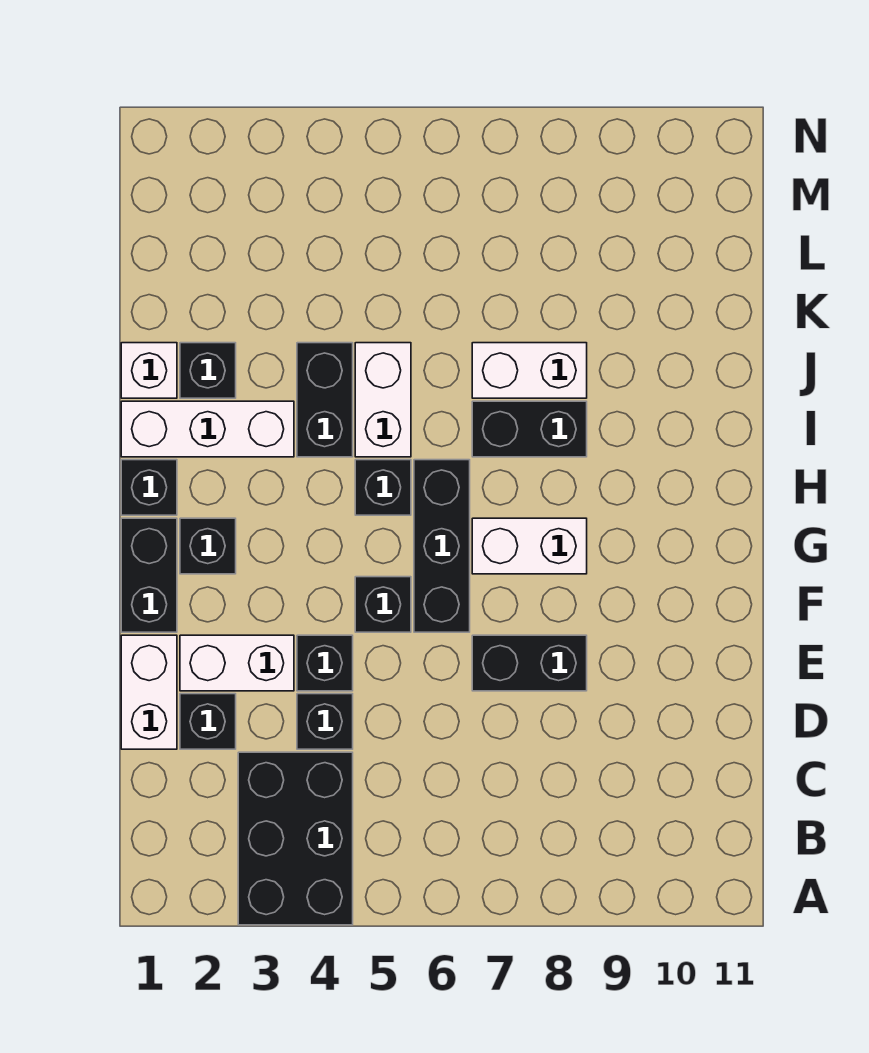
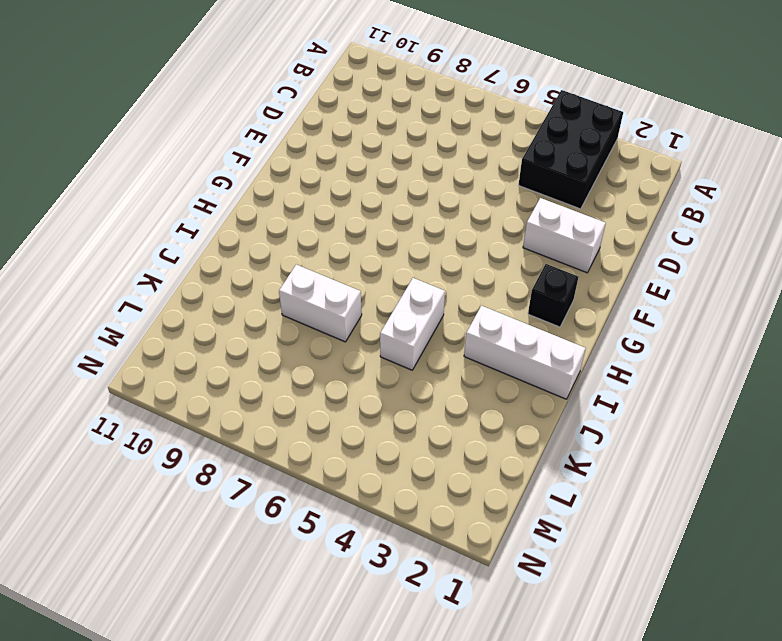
none -> white 1x2 brick [121,635,177,749]
none -> black 1x1 brick [180,694,236,749]
none -> black 1x1 brick [297,694,353,749]

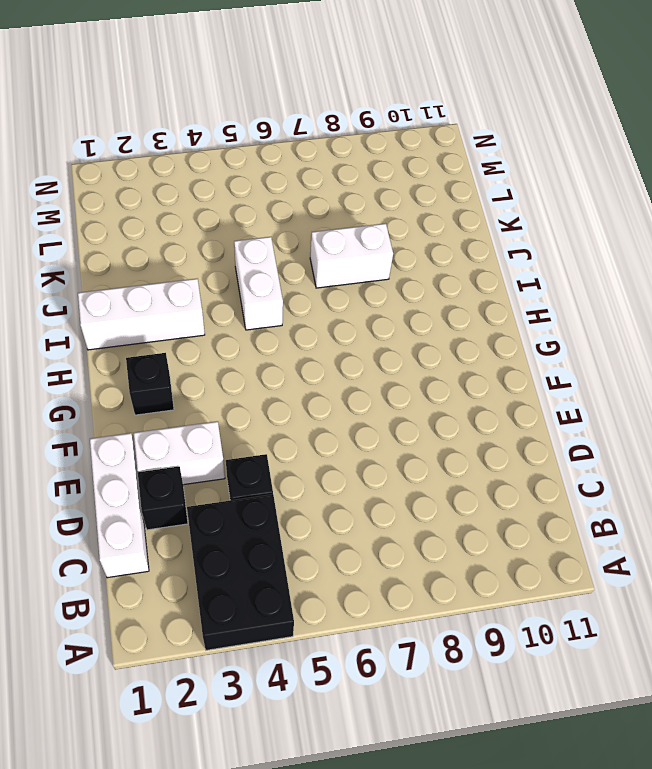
white 1x3 brick [90,433,149,578] -> white 1x2 brick [121,635,177,749]
none -> black 1x1 brick [297,635,353,691]
none -> black 1x2 brick [472,635,587,691]
none -> black 1x2 brick [121,518,177,632]

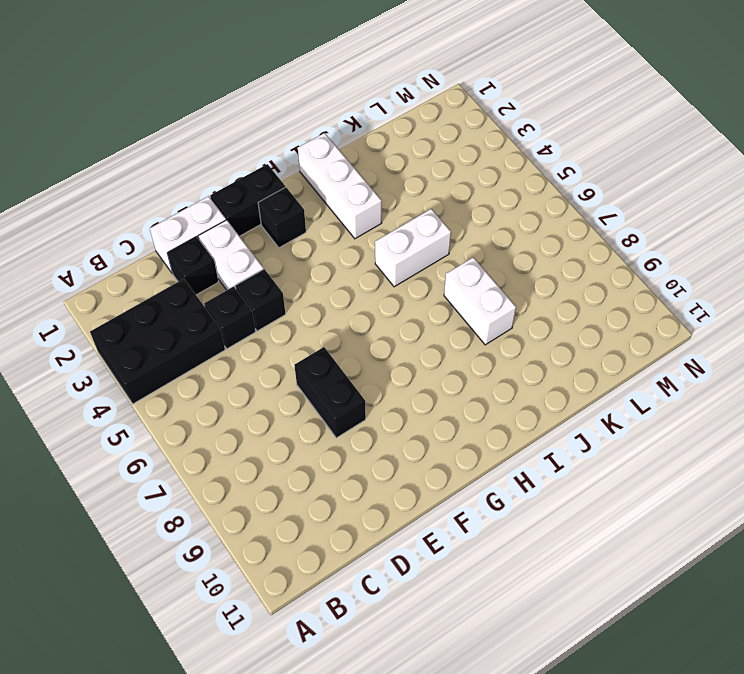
none -> black 1x1 brick [355,577,411,632]
none -> black 1x3 brick [414,460,470,632]
none -> white 1x2 brick [472,518,587,574]

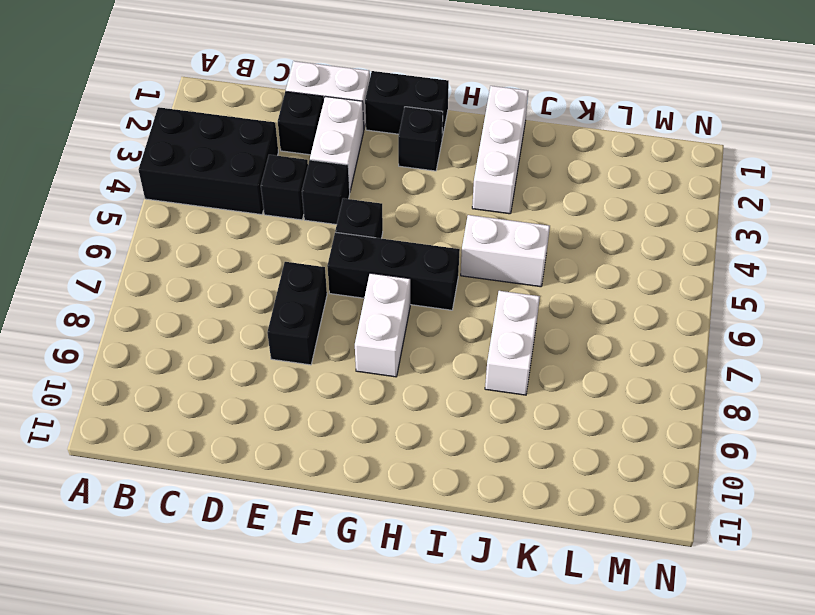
none -> black 1x1 brick [121,460,177,515]
none -> black 1x1 brick [355,460,411,515]
none -> black 1x2 brick [297,343,353,457]

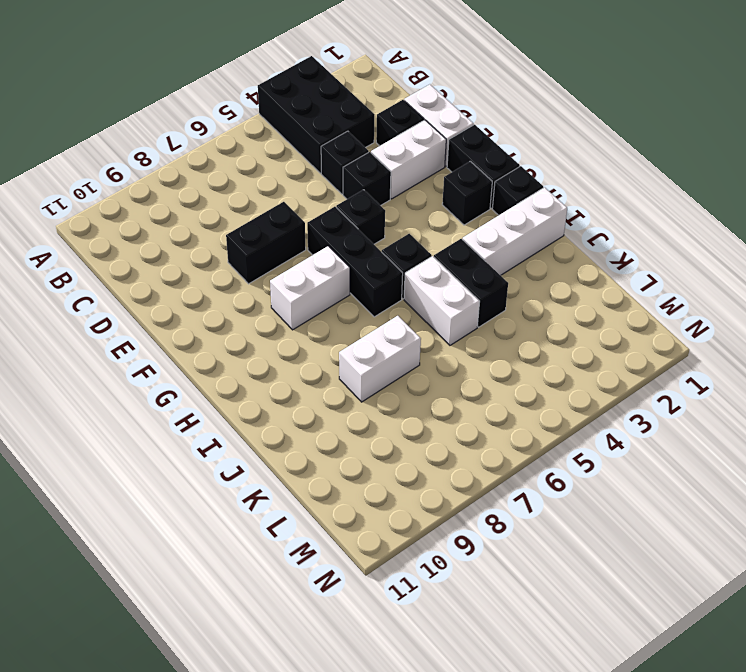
none -> black 1x2 brick [472,401,587,457]
none -> white 1x1 brick [121,343,177,398]
none -> black 1x1 brick [180,343,236,398]

